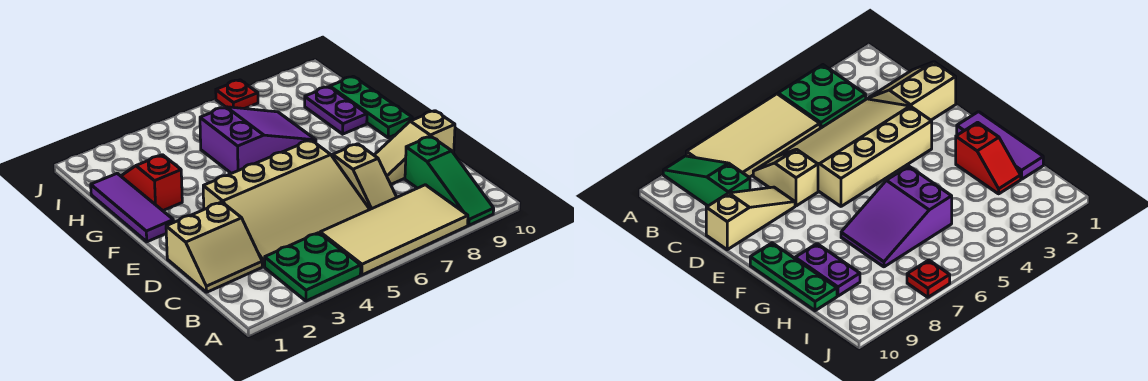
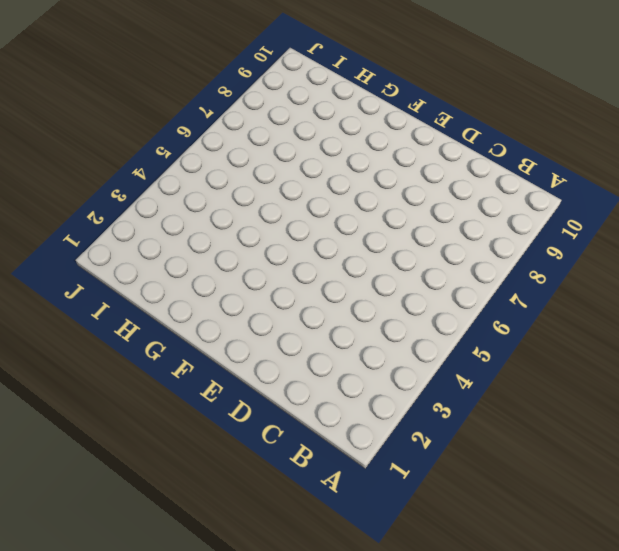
none -> green 2x2 plate [265,233,361,301]
none -> tan 2x4 tile [320,185,468,275]
none -> green 1x3 slope [405,136,494,225]

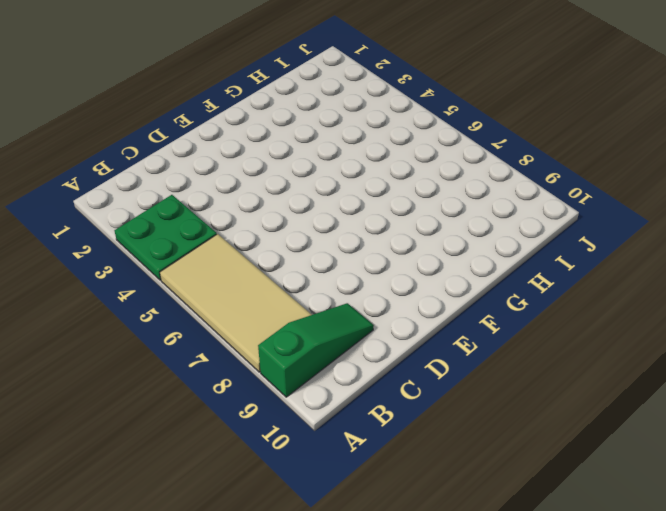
green 1x3 slope [258,303,374,397] -> green 1x3 slope turned to [405,136,494,225]
none -> tan 2x2 slope [166,202,262,292]
none -> tan 3x4 slope [203,140,370,266]
none -> tan 1x2 slope [333,144,397,209]

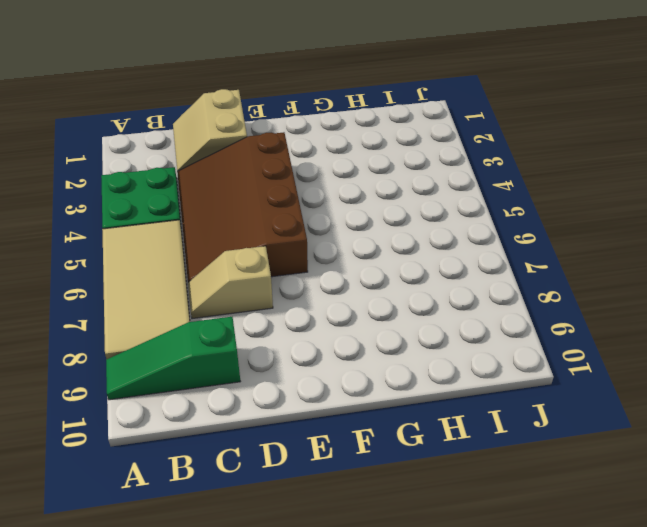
brown 3x4 slope [177,132,308,282] -> tan 3x4 slope [203,140,370,266]
none -> tan 1x3 slope [374,111,455,184]
none -> purple 1x3 tile [91,173,174,242]
none -> green 1x3 plate [330,76,412,138]

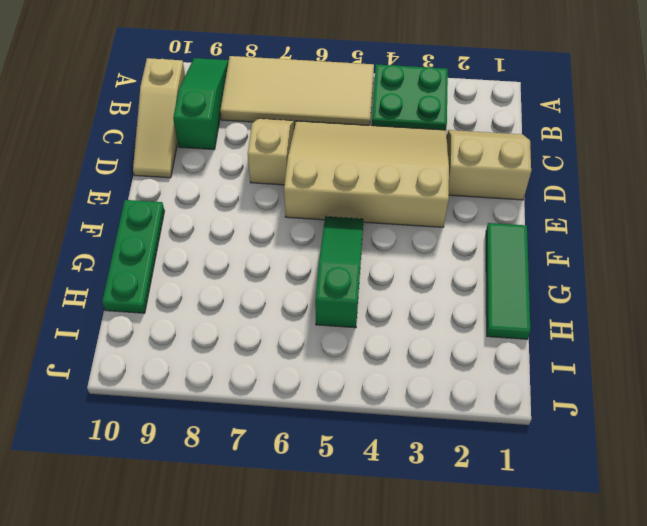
tan 1x3 slope [133,58,185,178] -> tan 1x3 slope turned to [374,111,455,184]
green 1x3 tile [486,223,530,339] -> purple 1x3 tile [91,173,174,242]
green 1x3 slope [315,217,363,328] -> purple 2x3 slope [200,107,316,173]
none -> red 1x2 slope [121,155,182,211]
none -> purple 1x2 plate [305,87,367,134]
none -> red 1x1 plate [216,80,258,109]

